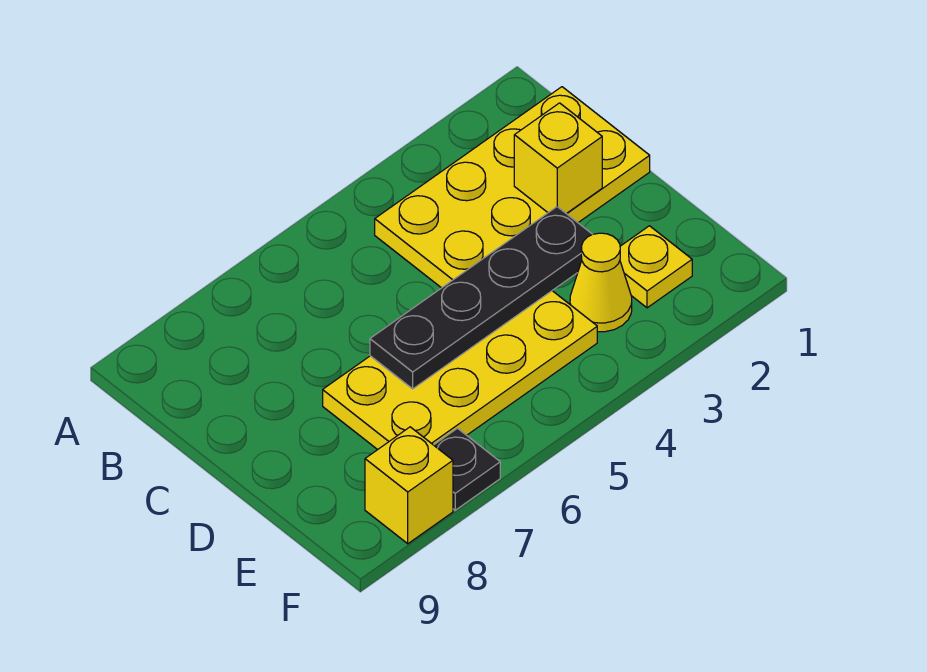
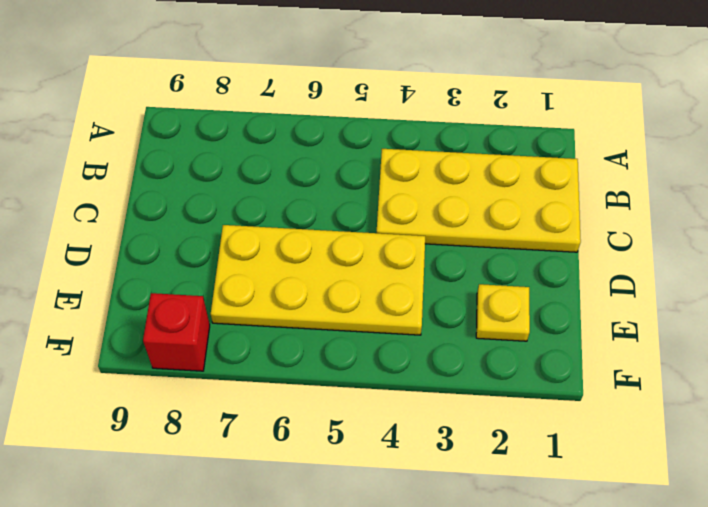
red 1x1 brick [143,293,210,371] -> yellow 1x1 brick [365,427,453,544]
none -> yellow 1x1 cone [570,233,632,332]
none -> black 1x1 plate [434,428,500,510]

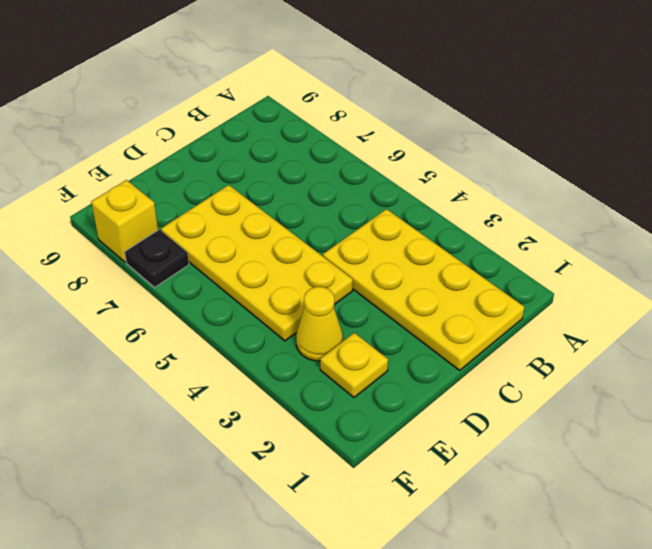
none -> yellow 1x1 brick [514,103,602,214]
none -> black 1x4 plate [370,207,592,389]

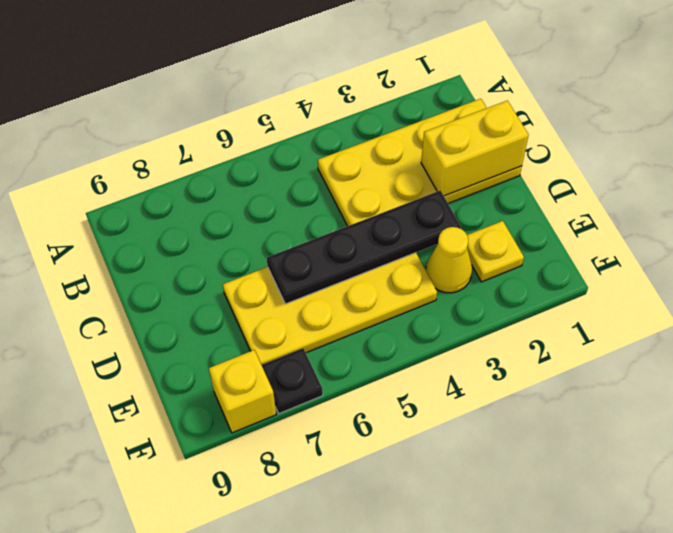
yellow 1x2 brick [421,101,529,196] -> yellow 1x1 brick [514,103,602,214]

